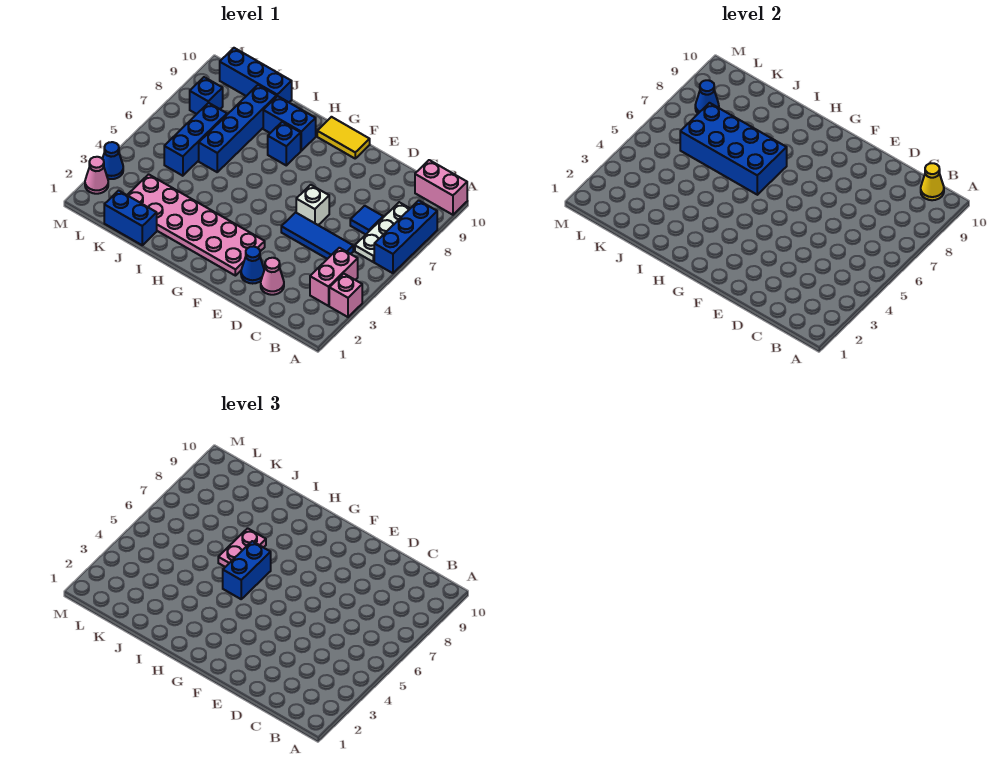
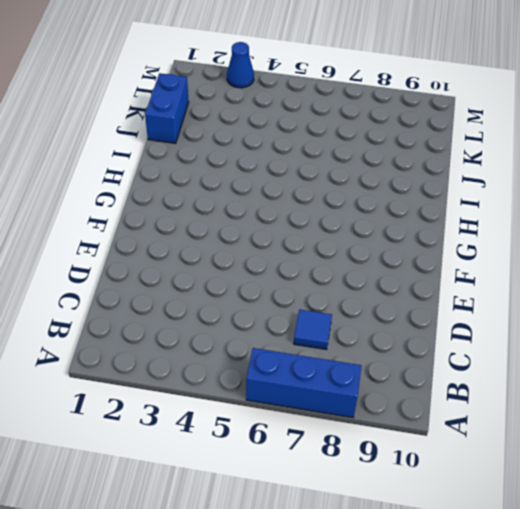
none -> pink 1x1 brick [329,274,362,317]
none -> pink 1x2 brick [415,160,467,215]
none -> pink 1x2 brick [310,248,358,306]

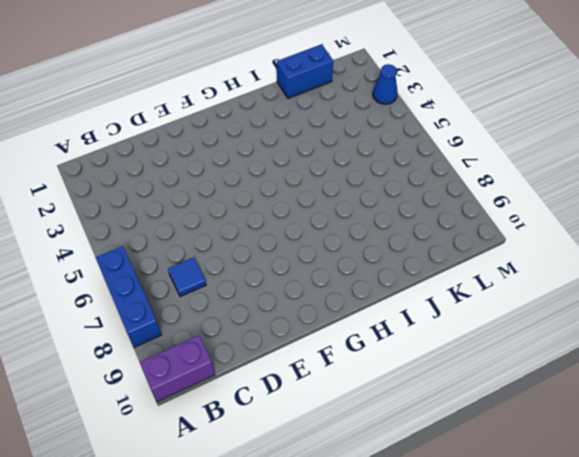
purple 1x2 brick [140,336,215,402] -> pink 1x2 brick [415,160,467,215]
none -> pink 1x1 brick [329,274,362,317]
none -> pink 1x2 brick [310,248,358,306]
none -> white 1x3 plate [355,202,410,262]

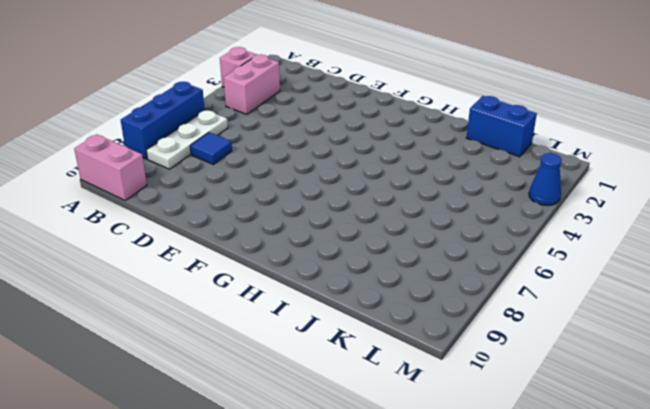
none -> blue 1x3 tile [281,212,353,259]
none -> pink 1x1 cone [261,258,284,295]
none -> blue 1x1 cone [241,246,264,284]

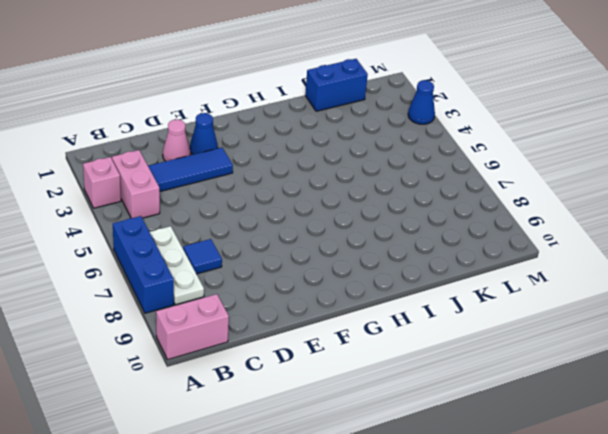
blue 1x3 tile [148,148,233,191] -> blue 1x3 tile moved to [281,212,353,259]
none -> white 1x1 brick [296,185,329,225]
none -> pink 2x6 plate [127,174,265,276]
none -> yellow 1x2 tile [317,117,370,158]

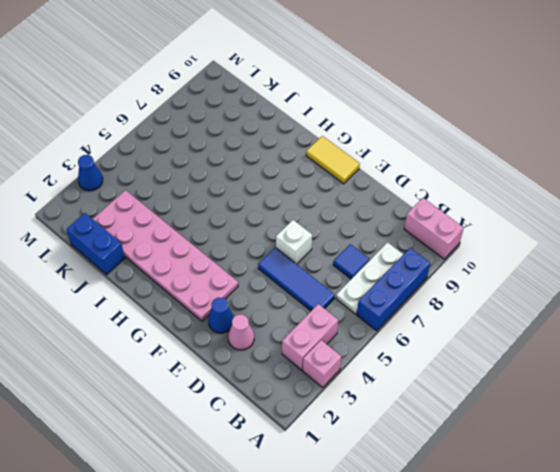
none -> blue 1x1 brick [268,122,301,165]
none -> blue 1x2 brick [263,96,316,151]
none -> blue 1x4 brick [199,85,277,172]

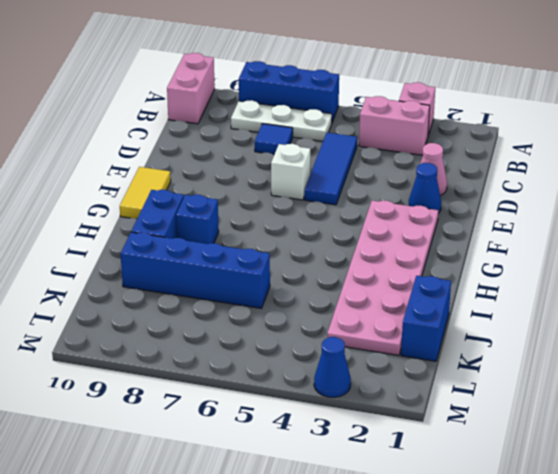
none -> blue 1x3 brick [220,48,292,102]
none -> blue 1x3 brick [164,103,227,176]
none -> blue 1x1 brick [190,77,223,114]

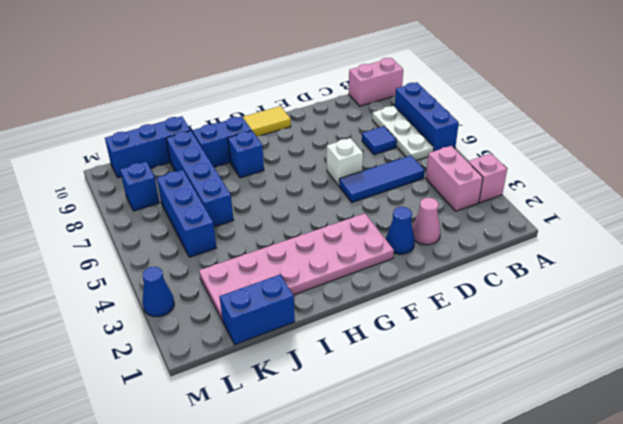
none -> pink 1x1 cone [85,157,108,194]
none -> yellow 1x1 cone [921,163,944,200]
none -> blue 2x4 brick [680,103,787,195]

